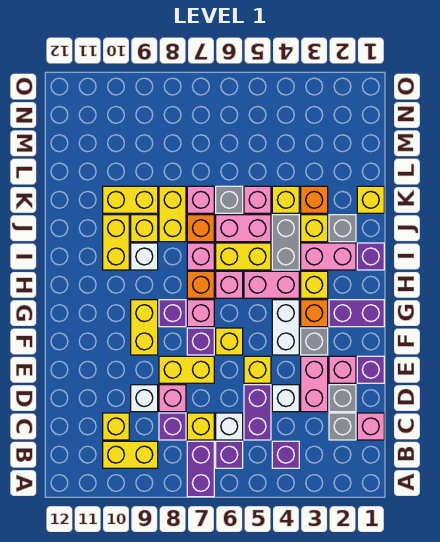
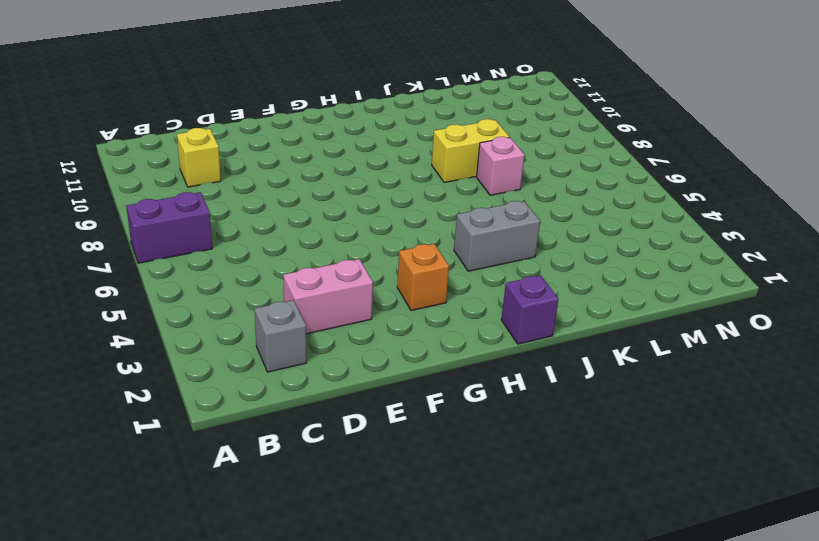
none -> purple 1x1 brick [272,441,299,468]
none -> purple 1x1 brick [216,441,243,468]
none -> yellow 1x2 brick [103,441,158,468]
none -> pink 1x1 brick [357,413,384,440]

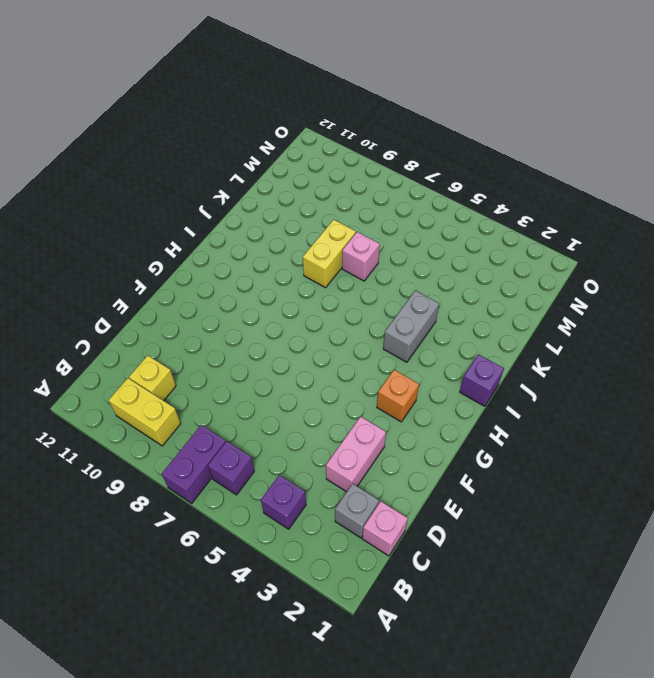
none -> purple 1x2 brick [244,385,271,440]
none -> white 1x1 brick [216,413,243,440]
none -> yellow 1x1 brick [187,413,214,440]
none -> purple 1x1 brick [159,413,186,440]

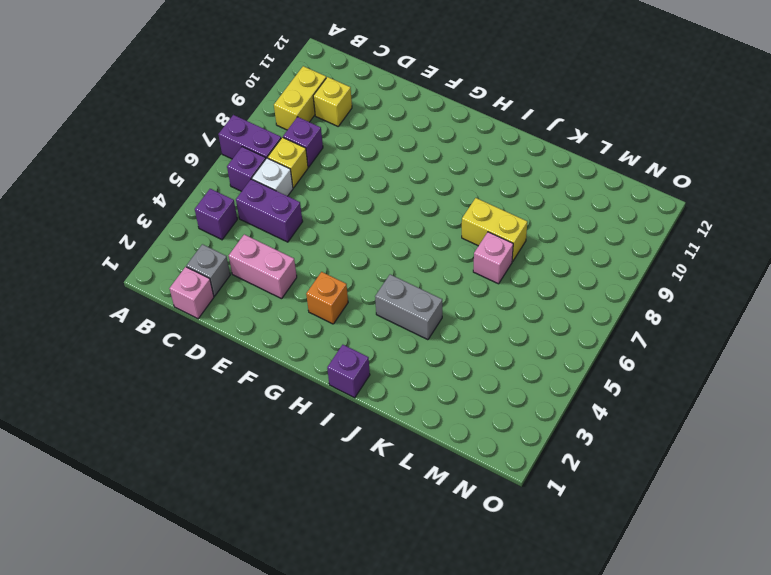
none -> grey 1x1 brick [329,385,356,412]
none -> white 1x1 brick [272,385,299,412]
none -> pink 1x1 brick [159,385,186,412]
none -> white 1x1 brick [131,385,158,412]

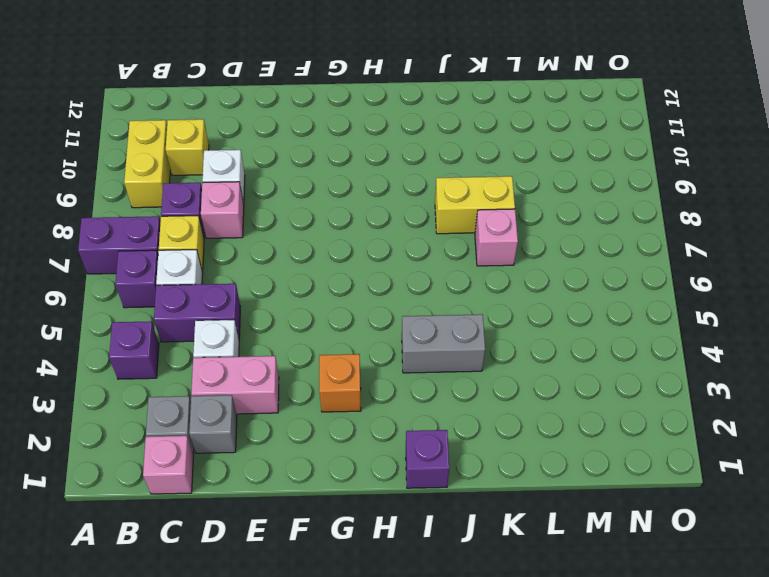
none -> purple 1x1 brick [357,356,384,383]
none -> pink 1x1 brick [329,356,356,383]
none -> yellow 1x1 brick [244,356,271,383]
none -> yellow 1x2 brick [159,356,214,383]

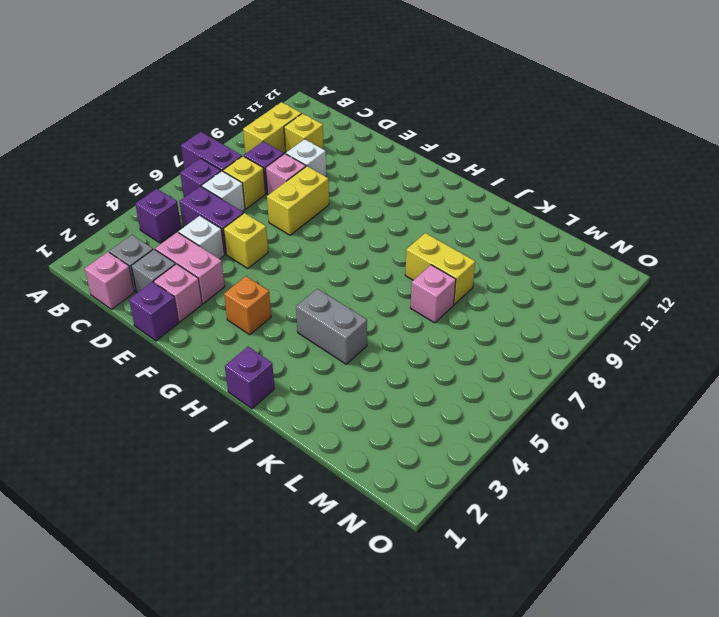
none -> grey 1x1 brick [301,328,328,355]
none -> white 1x2 brick [272,300,299,355]
none -> yellow 1x1 brick [216,328,243,355]
none -> purple 1x1 brick [187,328,214,355]

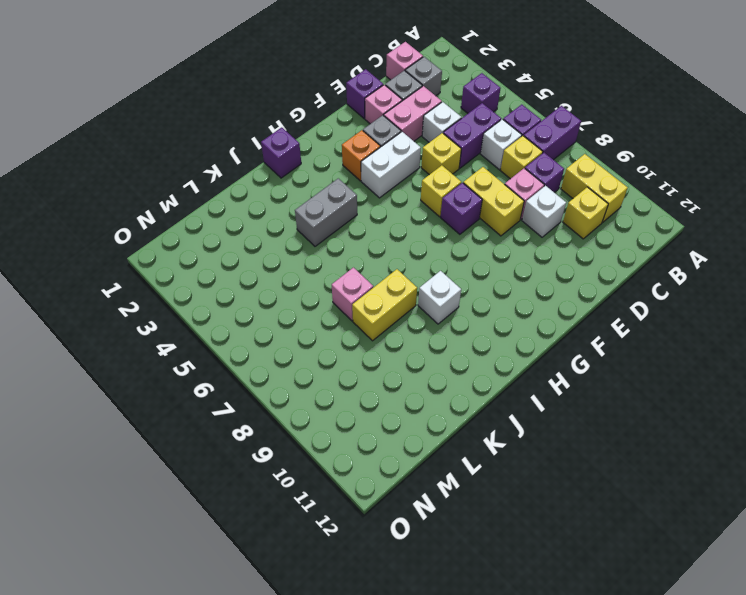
none -> yellow 1x2 brick [131,300,158,355]
none -> purple 1x2 brick [329,300,384,327]
none -> pink 1x1 brick [187,300,214,327]
none -> purple 1x1 brick [159,300,186,327]

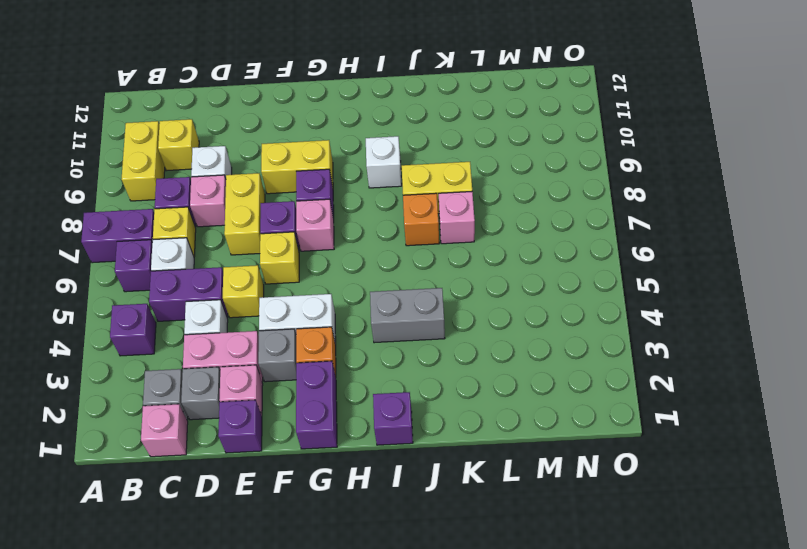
none -> yellow 1x1 brick [301,271,328,298]
none -> pink 1x2 brick [244,271,299,298]
none -> pink 1x1 brick [216,271,243,298]
none -> orange 1x1 brick [187,271,214,298]

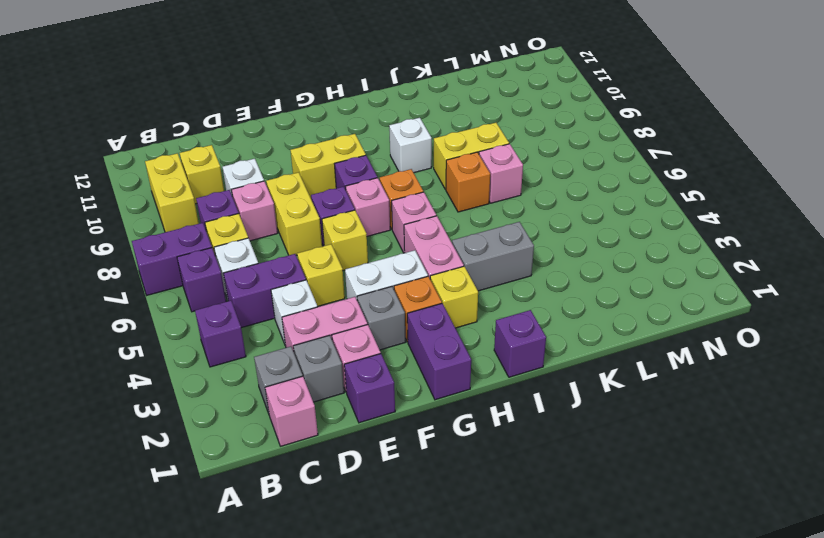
none -> pink 1x2 brick [301,243,356,270]
none -> yellow 1x2 brick [216,243,271,270]
none -> pink 1x1 brick [187,243,214,270]
none -> yellow 1x2 brick [103,215,129,270]

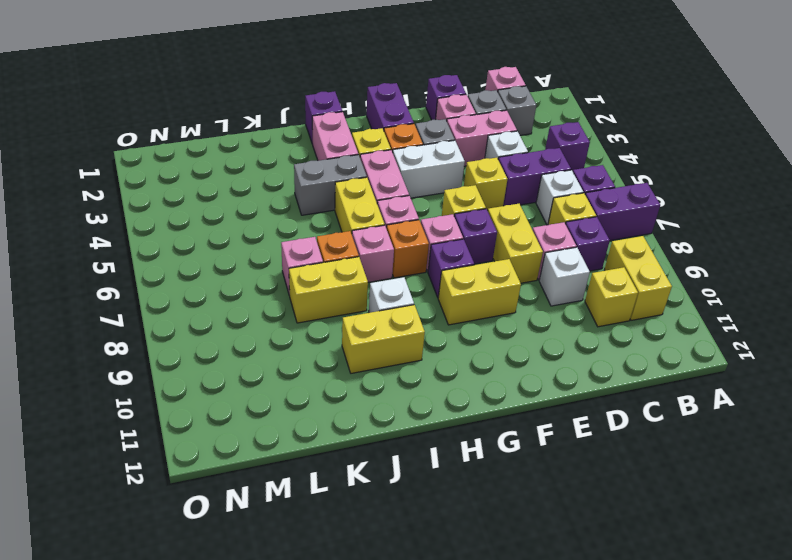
none -> grey 1x1 brick [329,215,356,242]
none -> yellow 1x1 brick [301,215,328,242]
none -> pink 1x2 brick [216,215,271,242]
none -> yellow 1x1 brick [131,215,158,242]

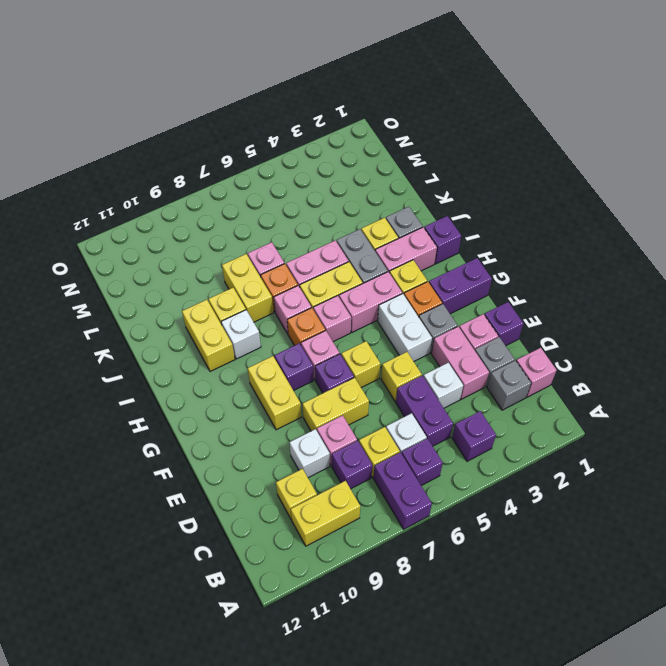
none -> yellow 1x1 brick [357,186,384,213]
none -> orange 1x1 brick [301,186,328,213]
none -> yellow 1x1 brick [272,186,299,213]
none -> pink 1x1 brick [244,186,271,213]

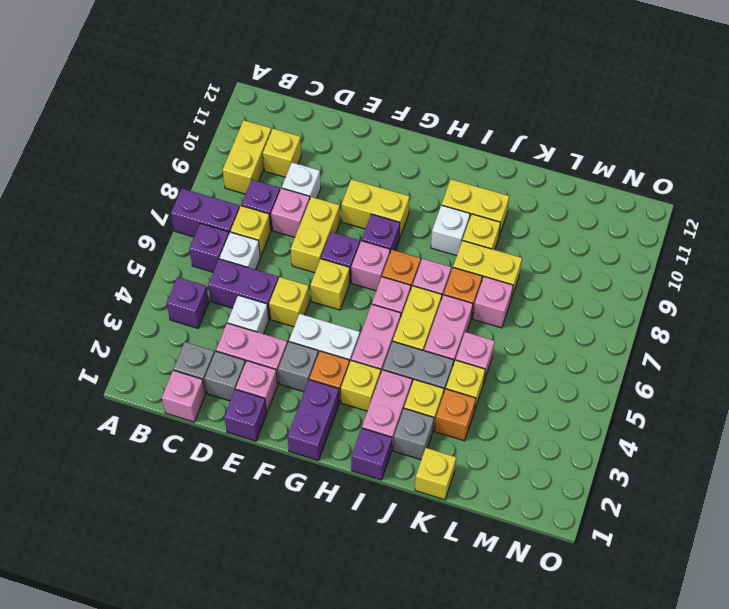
none -> grey 1x1 brick [216,186,243,213]
none -> yellow 1x2 brick [103,186,158,213]

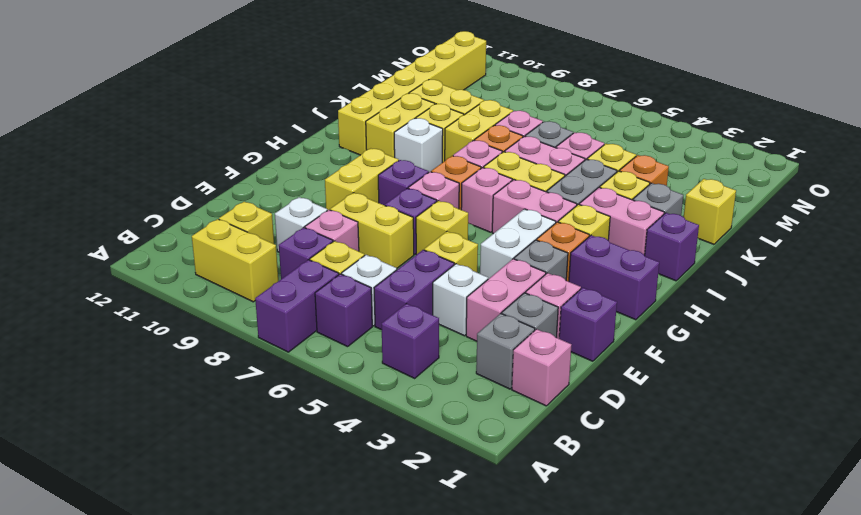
yellow 1x6 brick [338,31,486,155] -> none

